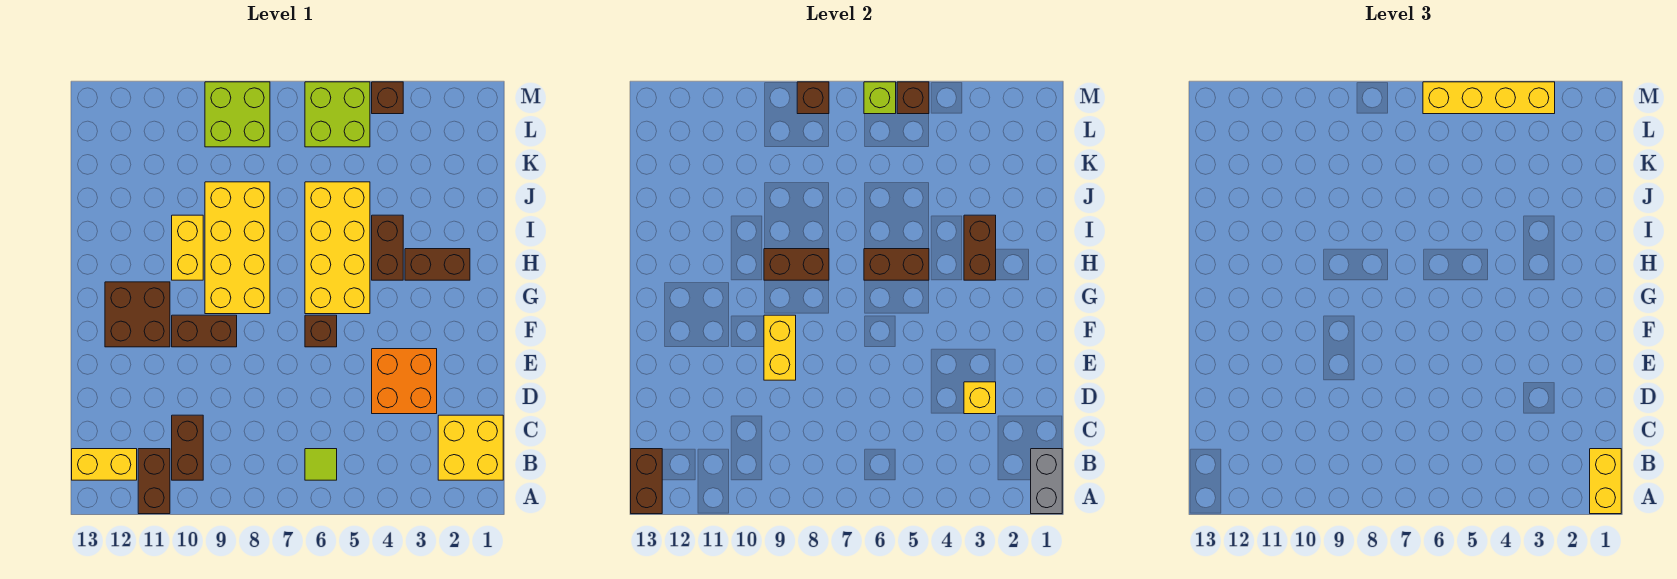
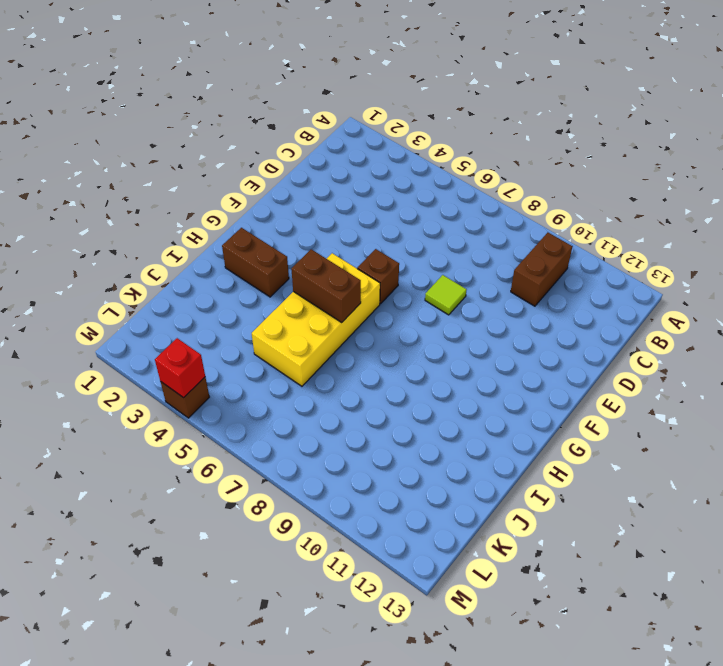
lime 1x1 tile [425,275,466,315] -> lime 1x1 tile moved to [305,449,337,480]
red 1x1 brick [155,338,205,398] -> none
none -> brown 1x2 brick [138,449,170,514]
none -> yellow 2x2 brick [438,415,503,480]
none -> yellow 1x2 brick [72,449,137,480]

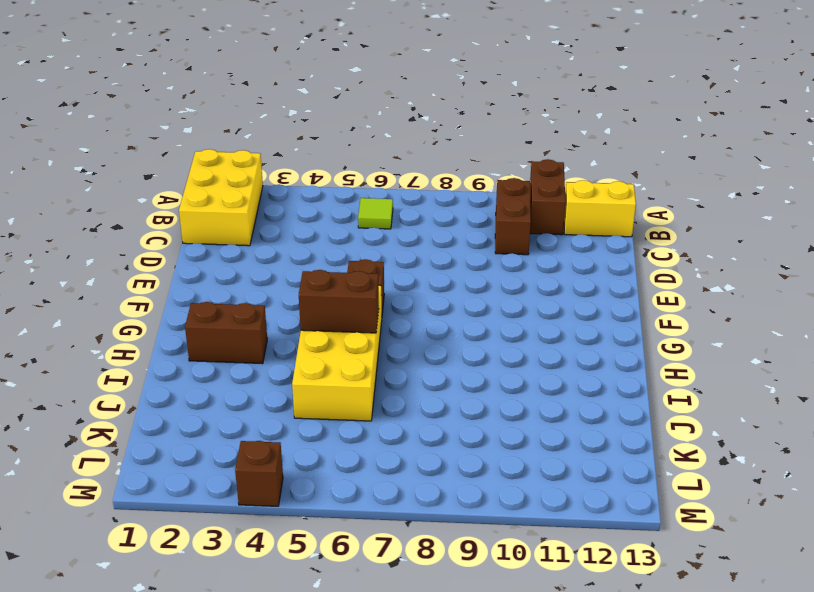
yellow 2x3 brick [179,149,263,246] -> yellow 2x2 brick [438,415,503,480]
none -> orange 2x2 brick [372,349,437,414]
none -> brown 1x2 brick [172,315,237,347]
none -> brown 2x2 brick [105,282,170,347]

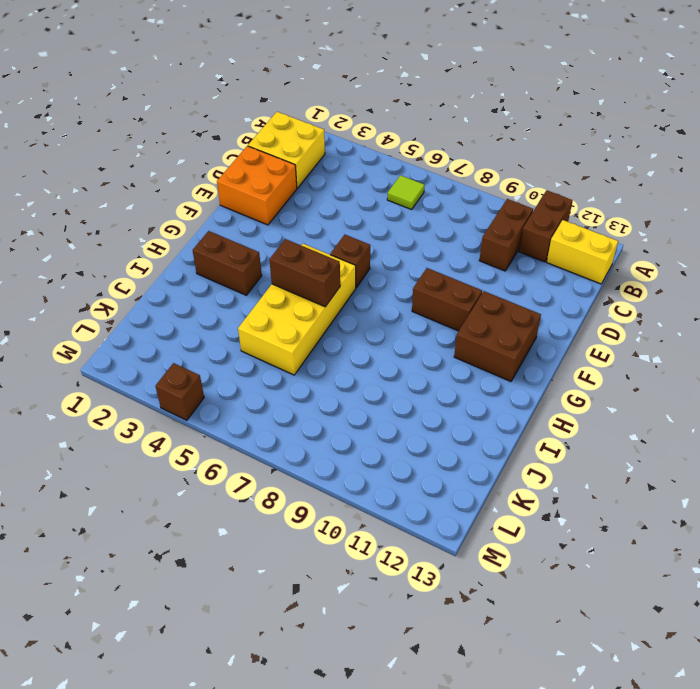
orange 2x2 brick [217,146,297,225] -> orange 2x2 brick moved to [372,349,437,414]
none -> yellow 2x4 brick [205,182,270,314]
none -> brown 1x2 brick [372,215,403,280]
none -> yellow 1x2 brick [172,215,203,280]

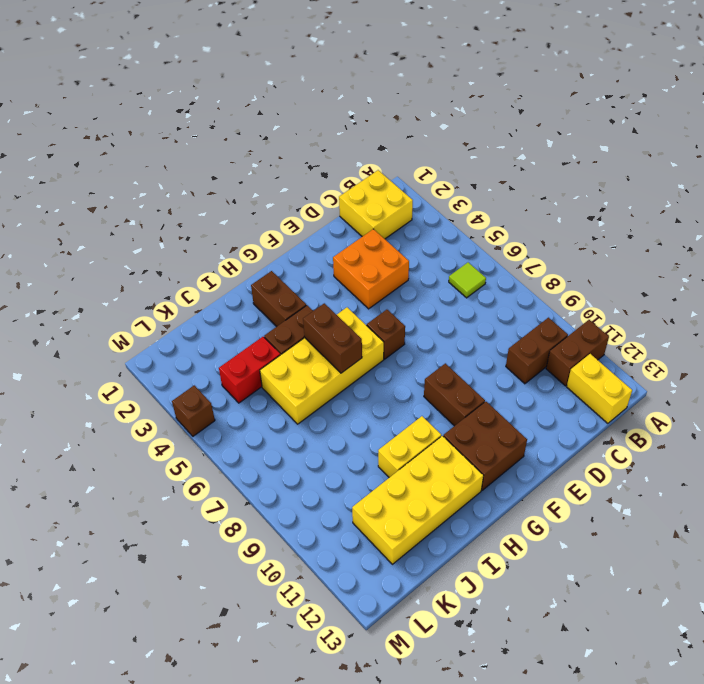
yellow 2x4 brick [352,436,483,564] -> yellow 2x4 brick moved to [205,182,270,314]
red 1x2 brick [219,337,280,403] -> none
none -> lime 2x2 brick [305,82,370,147]
none -> lime 2x2 brick [205,82,270,147]
none -> grey 1x2 brick [1031,449,1062,514]

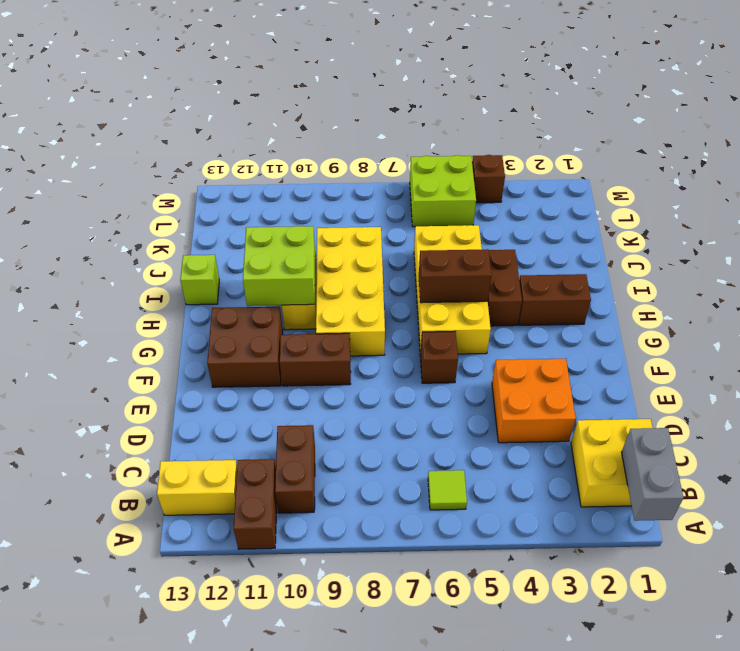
lime 2x2 brick [243,226,315,306] -> lime 2x2 brick moved to [205,82,270,147]
lime 1x1 brick [180,255,219,305] -> lime 1x1 brick moved to [864,82,896,114]
none -> brown 1x2 brick [631,449,662,514]
none -> yellow 1x1 brick [964,382,996,414]
none -> yellow 1x2 brick [764,315,796,380]

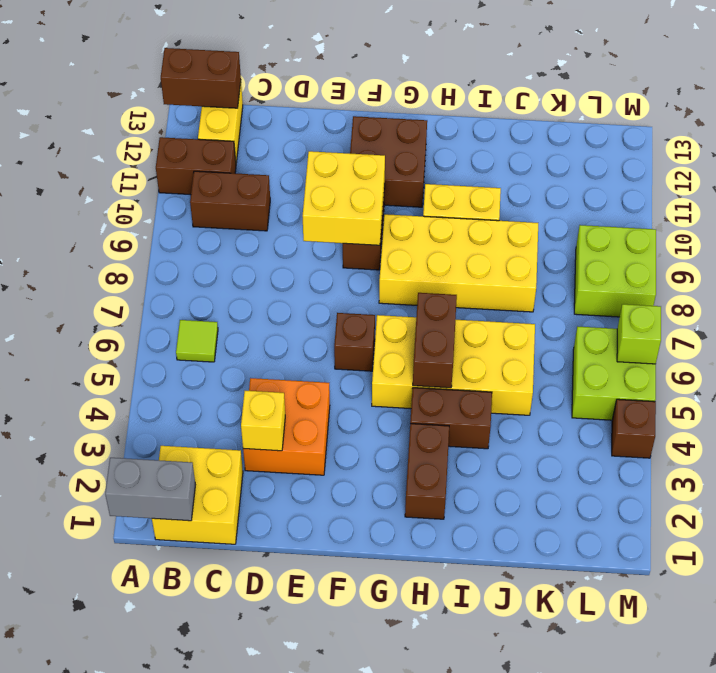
yellow 2x2 brick [303,151,385,245] -> yellow 1x2 brick [764,315,796,380]
none -> brown 1x2 brick [964,215,996,280]
none -> brown 1x2 brick [764,249,829,280]
none -> brown 1x1 brick [897,82,929,114]

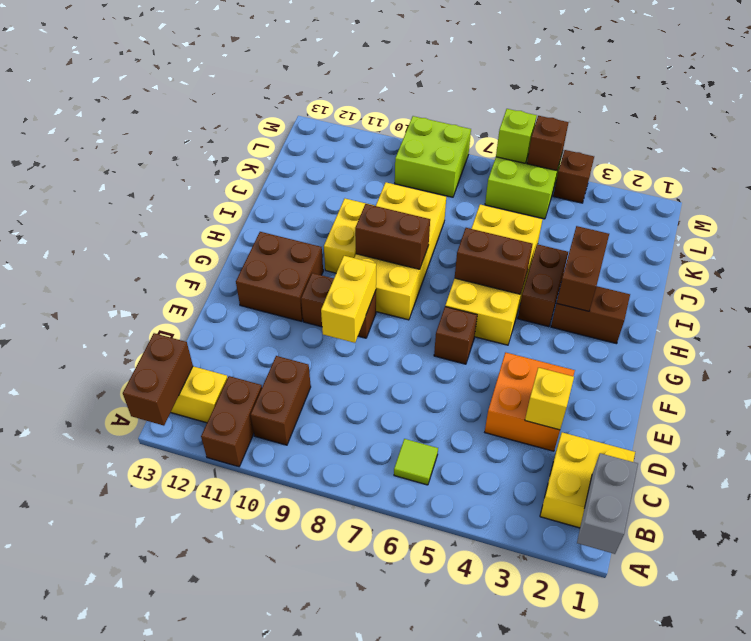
none -> brown 1x1 brick [797,82,829,114]
none -> yellow 1x2 brick [1590,449,1621,514]
none -> yellow 1x4 brick [1423,82,1555,114]

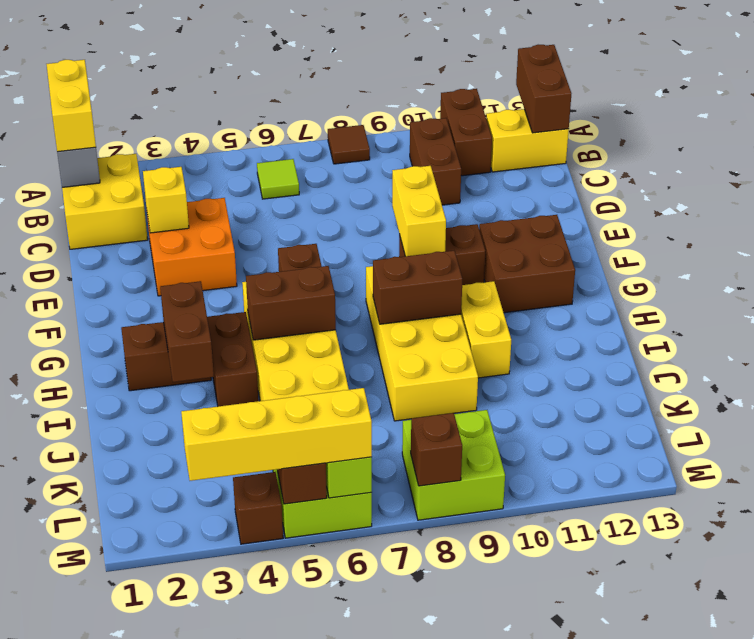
brown 1x1 tile [328,125,370,164] -> none

